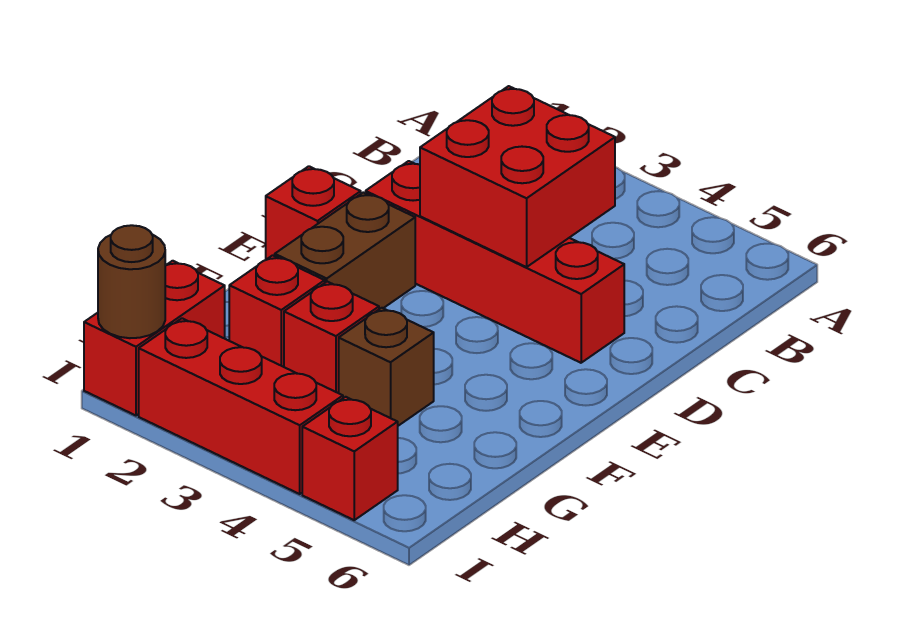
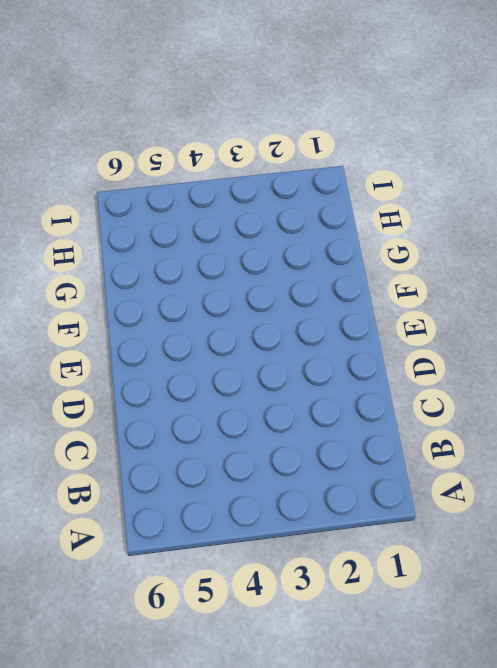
none -> red 1x4 brick [366,161,624,363]
none -> red 1x1 brick [266,166,361,259]

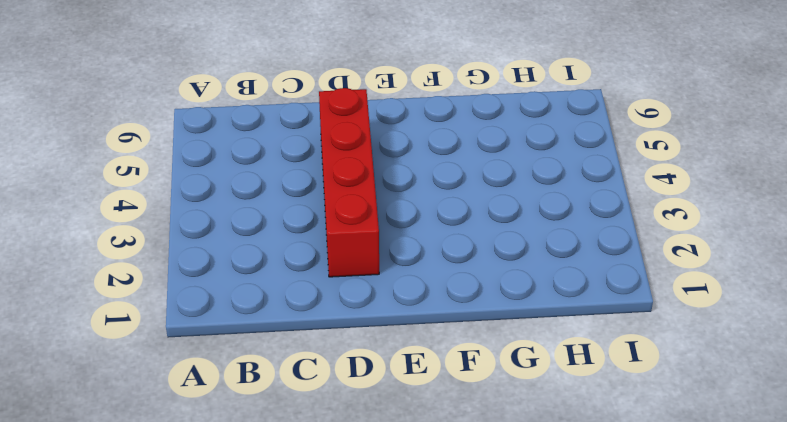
none -> red 1x1 brick [266,166,361,259]
none -> brown 1x2 brick [275,192,415,309]

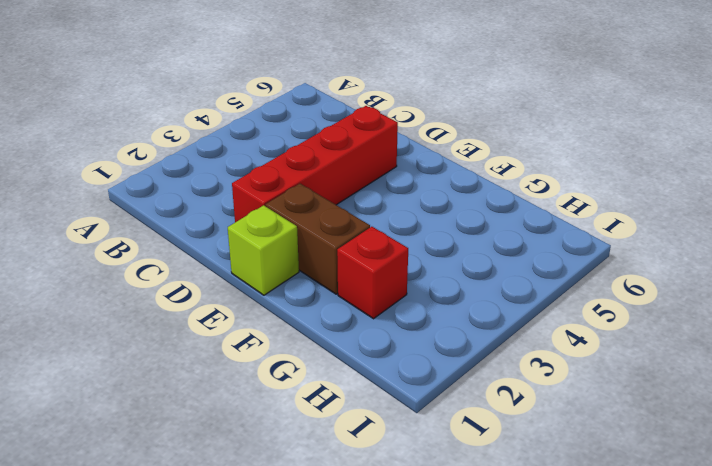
lime 1x1 brick [228,205,299,295] -> red 1x1 brick [266,166,361,259]
none -> red 1x1 brick [284,282,379,393]
none -> brown 1x1 brick [339,308,434,426]

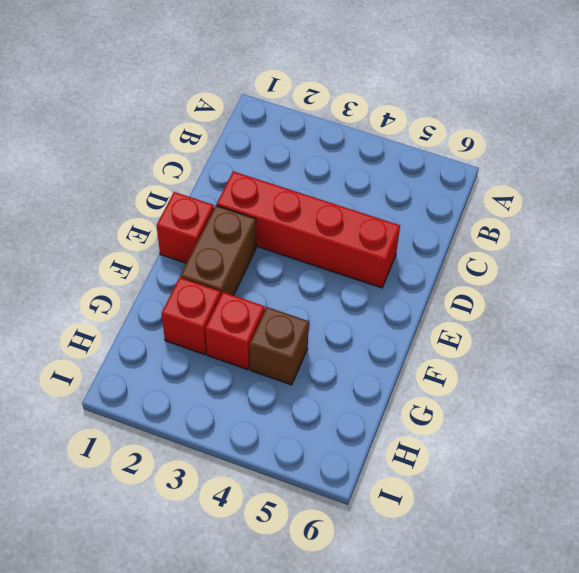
none -> red 1x2 brick [84,261,225,415]
none -> red 1x3 brick [139,318,343,494]

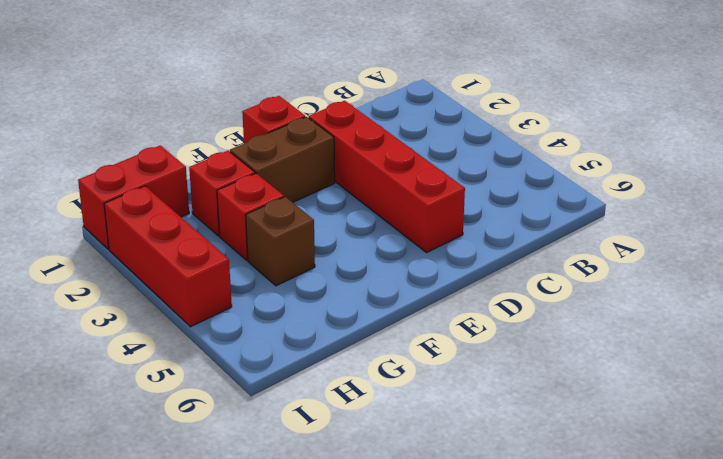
none -> red 1x1 brick [302,397,398,520]
none -> red 2x2 brick [420,86,615,267]

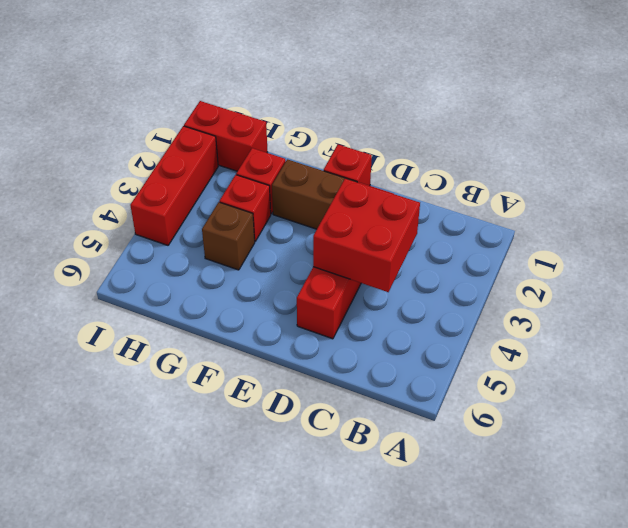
none -> red 1x1 brick [302,397,398,520]
none -> brown 1x1 round brick [98,225,165,338]

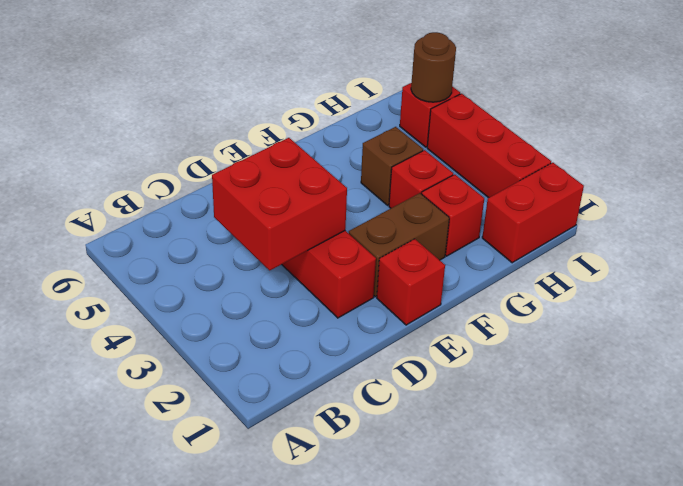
brown 1x1 round brick [411,32,456,102] -> brown 1x1 round brick moved to [98,225,165,338]

